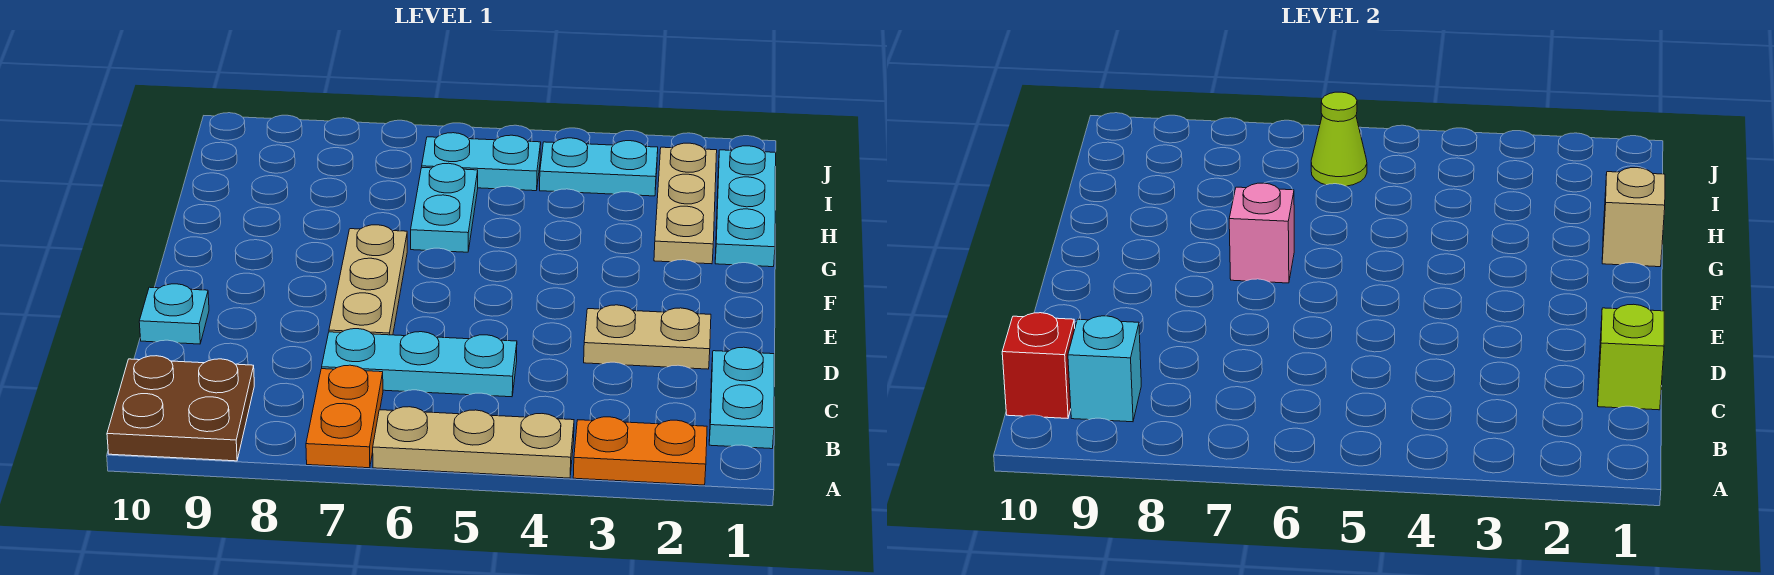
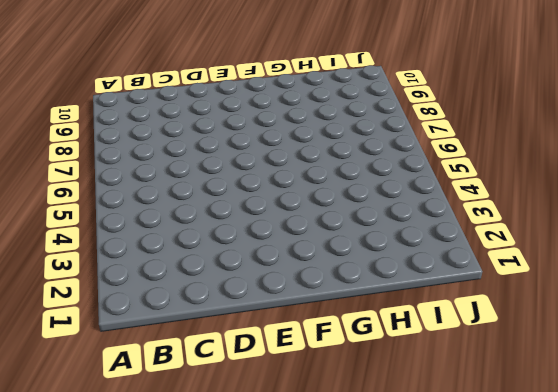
none -> orange 1x2 plate [573,417,707,485]
none -> tan 1x3 plate [373,407,574,478]
none -> orange 1x2 plate [306,365,383,468]

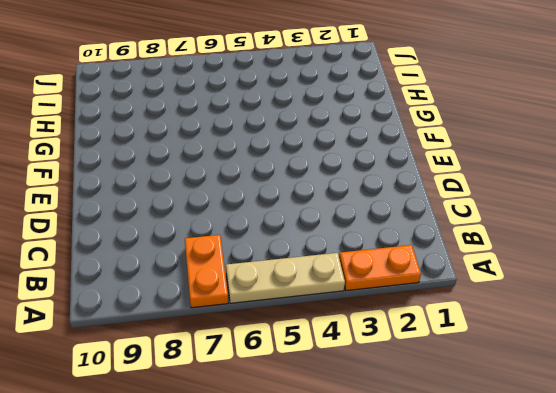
none -> brown 2x2 plate [107,356,254,461]
none -> cyan 1x2 plate [709,347,774,449]
none -> cyan 1x3 plate [322,329,517,397]

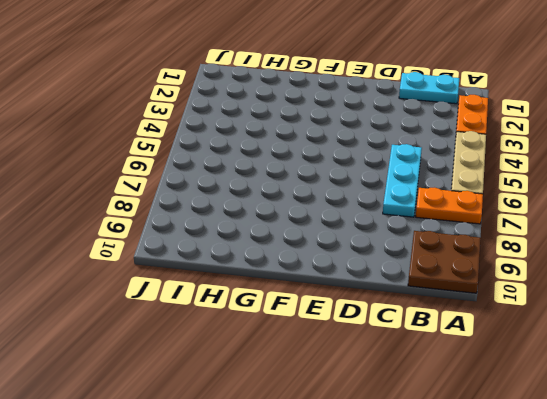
none -> tan 1x2 plate [584,305,711,369]
none -> tan 1x3 plate [329,225,407,335]
none -> cyan 1x1 plate [139,284,209,344]

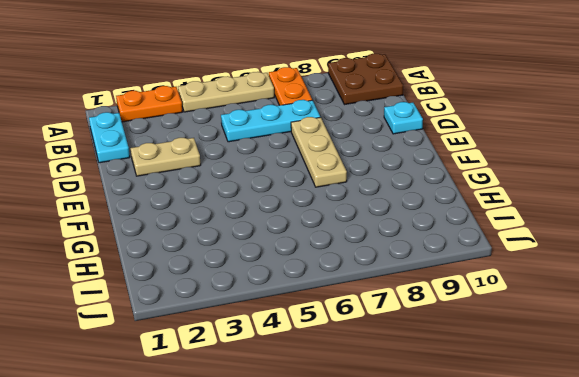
none -> cyan 1x3 plate [715,146,776,267]
none -> tan 1x3 plate [654,143,717,264]
none -> cyan 1x2 plate [411,163,478,252]

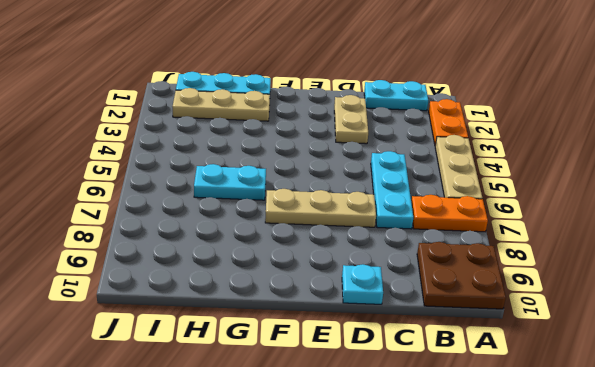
none -> cyan 1x2 plate [540,138,658,196]
none -> cyan 1x2 plate [422,133,541,191]
none -> cyan 1x1 brick [1068,316,1141,422]

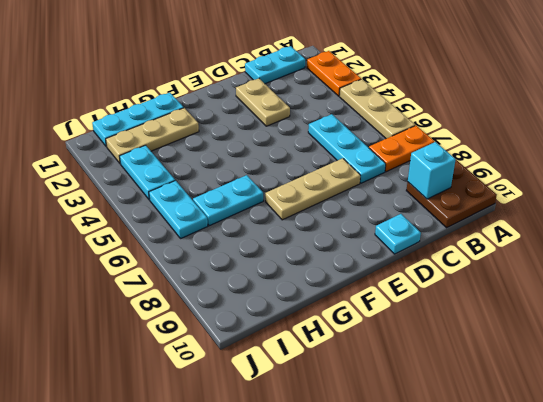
none -> red 1x1 brick [1002,313,1075,418]
none -> lime 1x1 brick [1598,304,1664,410]
none -> pink 1x1 brick [1229,183,1294,283]

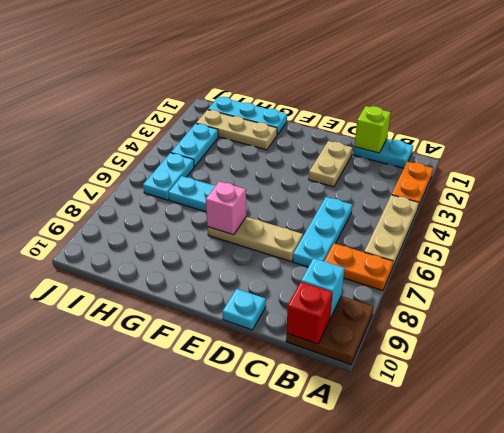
none -> tan 1x1 brick [1602,168,1665,267]
none -> lime 1x1 cone [1311,92,1367,186]

